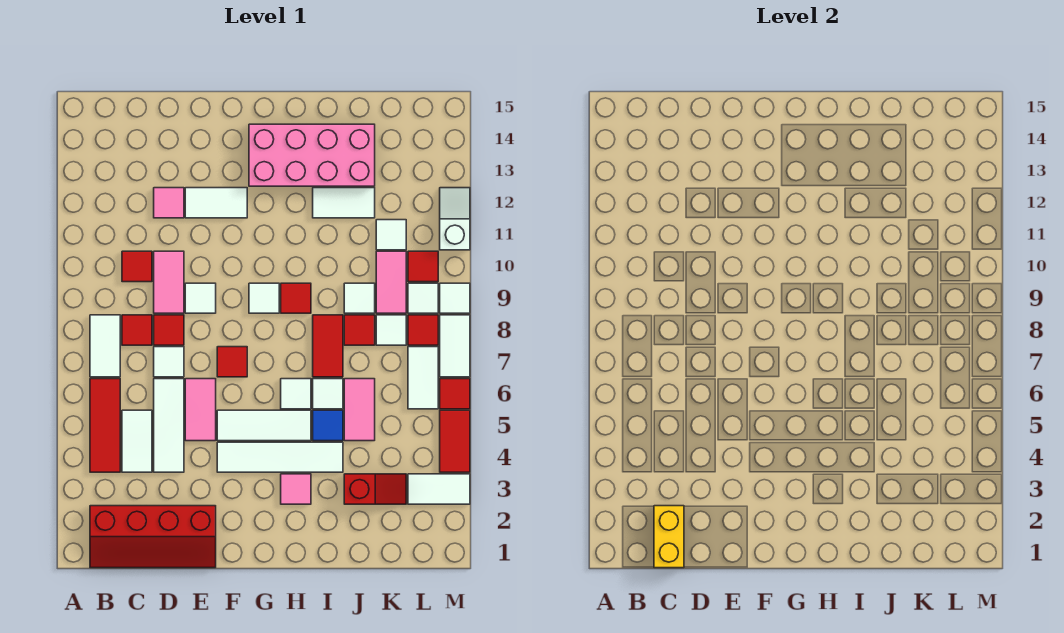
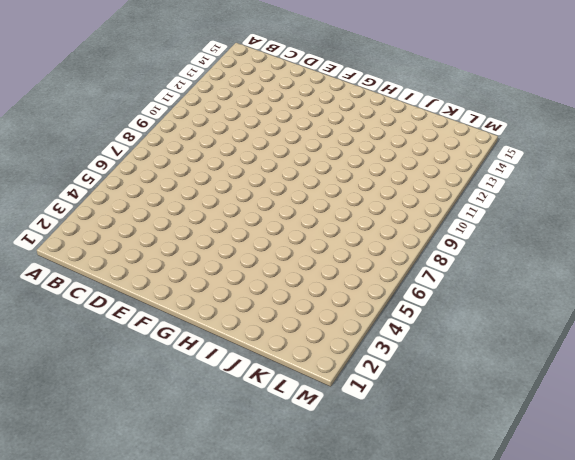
none -> red 2x4 slope [90,506,216,568]
none -> red 1x3 tile [90,379,120,472]
none -> white 1x2 tile [90,315,120,377]
none -> white 1x2 tile [122,410,152,472]

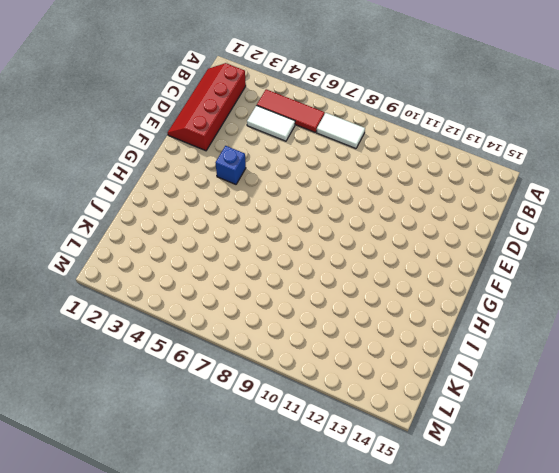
blue 1x1 brick [215,146,246,184] -> white 1x4 tile [217,442,343,472]
none -> red 1x1 tile [122,315,152,345]
none -> red 1x1 tile [122,251,152,282]
none -> white 1x3 tile [154,379,184,472]
none -> white 1x1 tile [154,347,184,377]

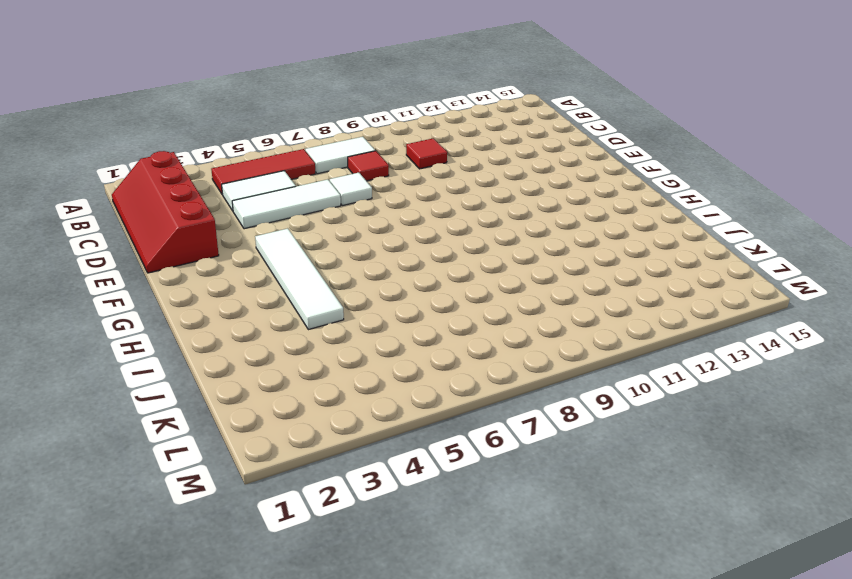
none -> red 1x1 tile [154,315,184,345]
none -> pink 1x2 tile [154,251,184,313]
none -> pink 1x1 tile [154,188,184,218]
none -> pink 1x2 tile [185,379,216,441]

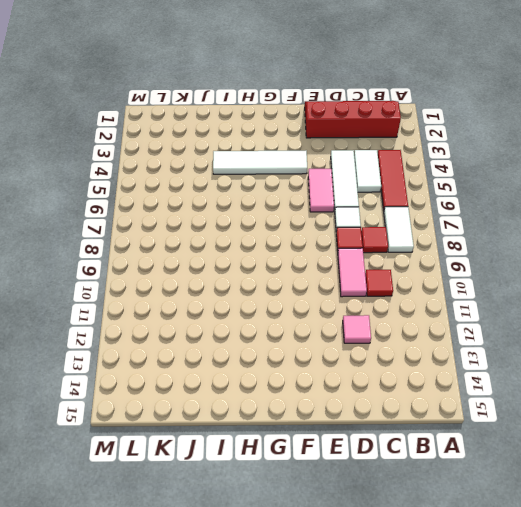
none -> white 1x1 tile [185,283,216,313]
none -> white 1x2 tile [185,188,247,218]
none -> white 1x3 tile [217,410,311,441]
none -> red 1x1 tile [217,347,247,377]

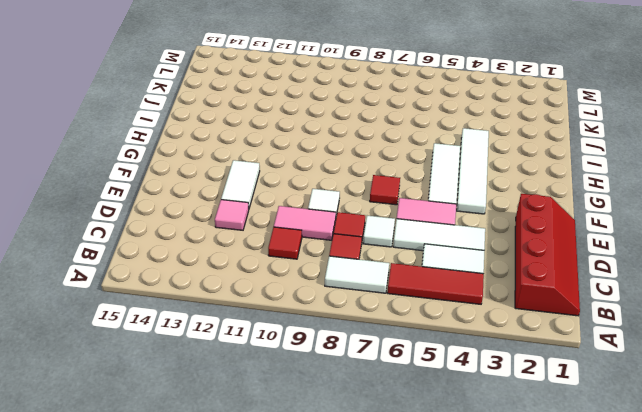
none -> white 1x1 tile [249,283,279,313]
none -> pink 2x4 brick [249,124,375,186]
none -> pink 1x1 tile [281,474,311,504]
none -> white 1x1 tile [281,379,311,409]

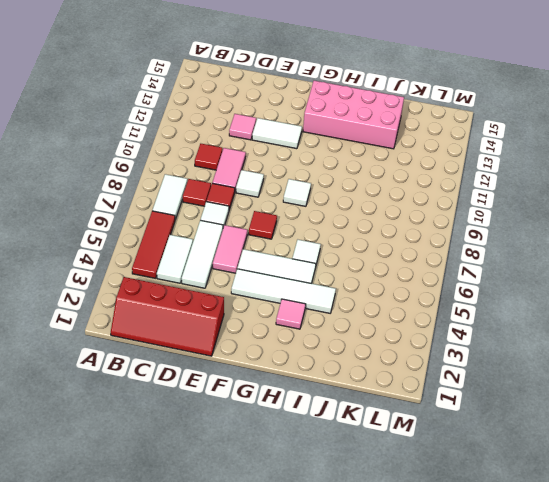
none -> red 1x1 tile [281,283,311,313]
none -> blue 1x1 tile [313,410,343,441]
none -> white 1x1 tile [313,379,343,409]
none -> red 1x2 tile [313,315,343,377]

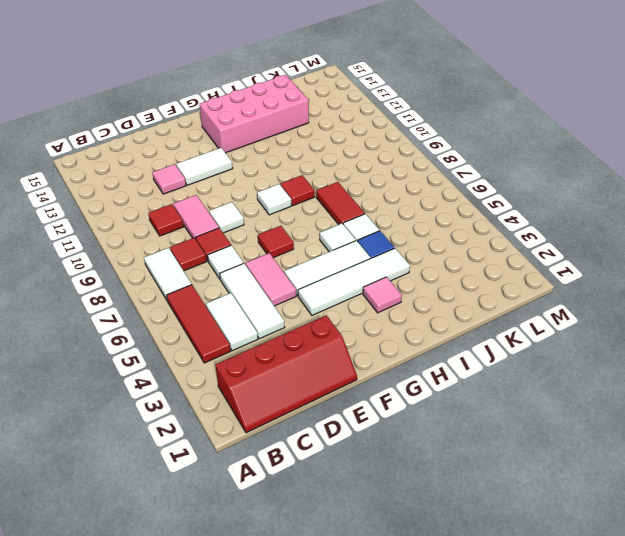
none -> white 1x2 tile [313,188,375,218]
none -> red 1x2 slope [344,474,406,504]
none -> pink 1x2 tile [344,379,375,441]
none -> red 1x1 tile [344,315,375,345]

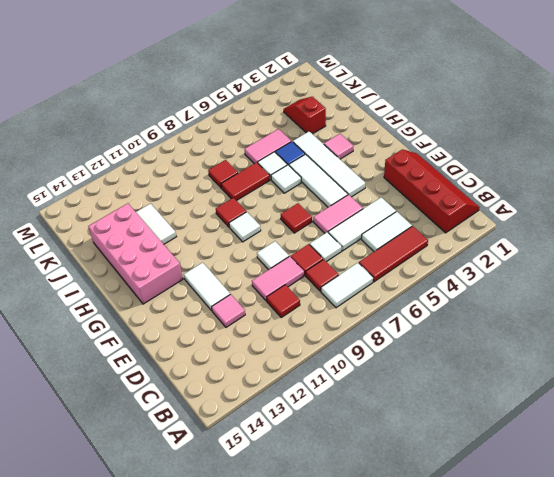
none -> white 1x1 tile [344,283,375,313]
none -> white 1x1 tile [376,315,406,345]
none -> pink 1x2 tile [376,251,406,313]
none -> white 1x1 tile [376,220,406,250]

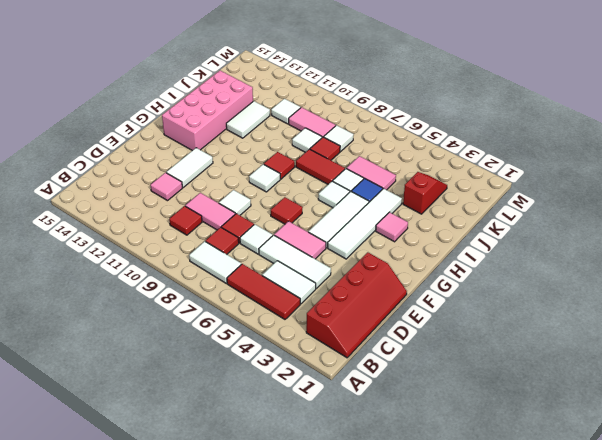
none -> white 1x2 tile [408,474,470,504]
none -> white 1x2 tile [408,347,438,409]
none -> red 1x1 tile [408,315,438,345]
none -> white 1x1 tile [408,283,438,313]

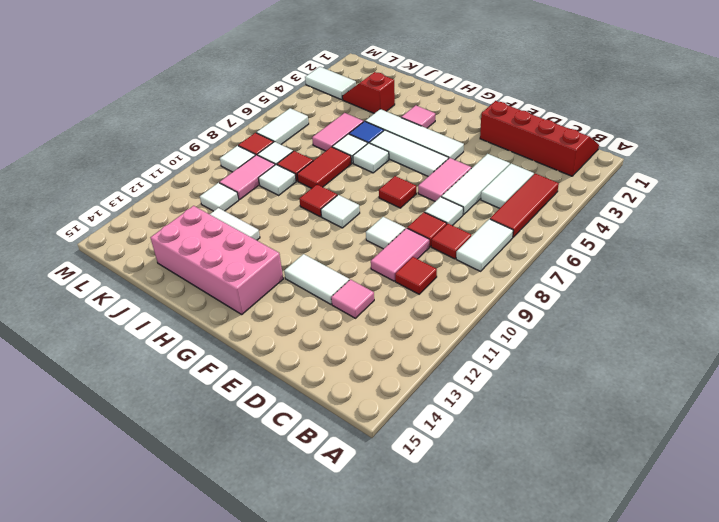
none -> red 1x1 tile [408,251,438,282]
none -> red 1x2 tile [440,410,470,472]
none -> red 1x1 tile [440,379,470,409]
none -> white 1x2 tile [440,315,470,377]

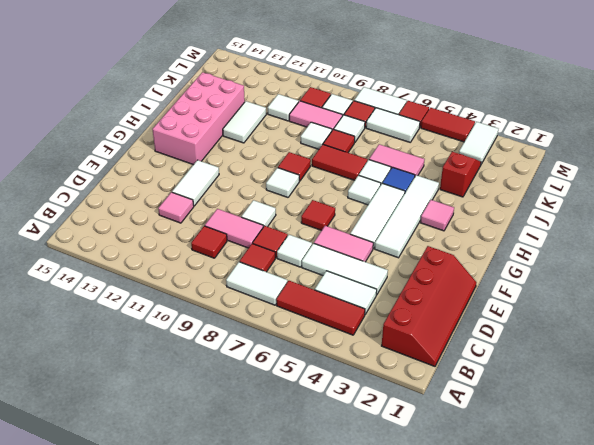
none -> white 1x1 tile [440,283,470,313]
none -> white 1x2 slope [440,188,470,250]
none -> yellow 1x2 brick [654,506,684,568]

